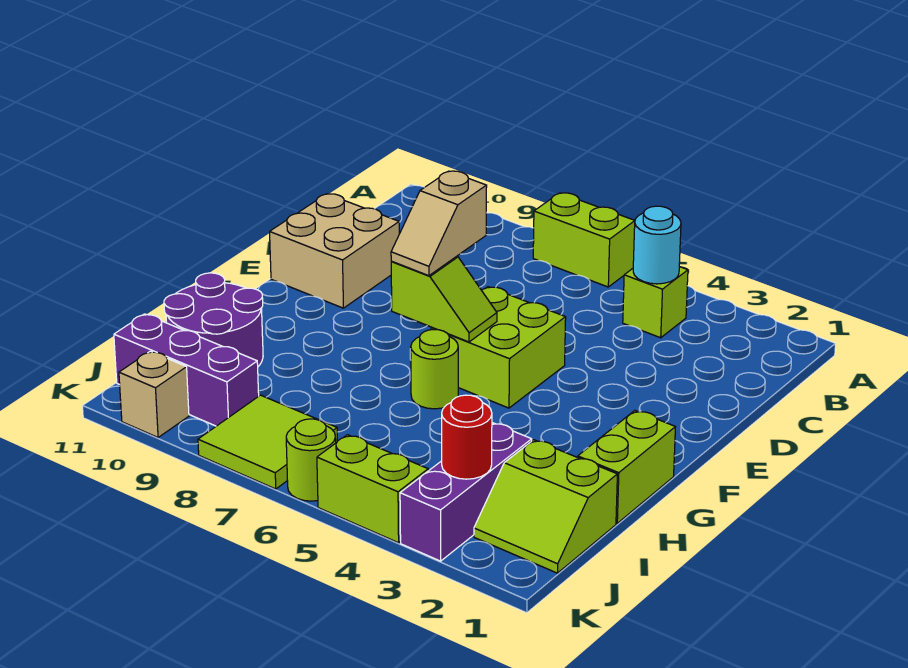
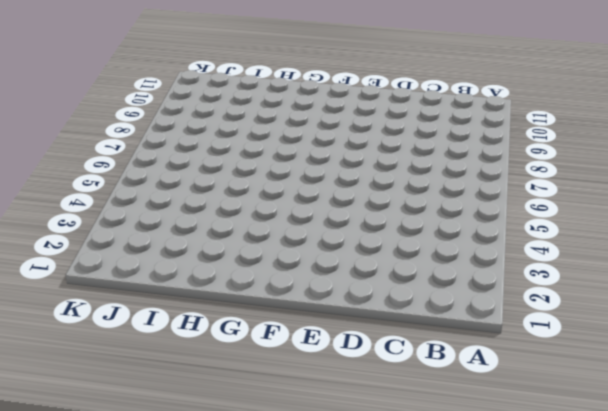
none -> lime 1x2 brick [533,193,635,287]
none -> lime 1x1 brick [623,267,688,338]
none -> tan 2x2 brick [270,194,399,308]

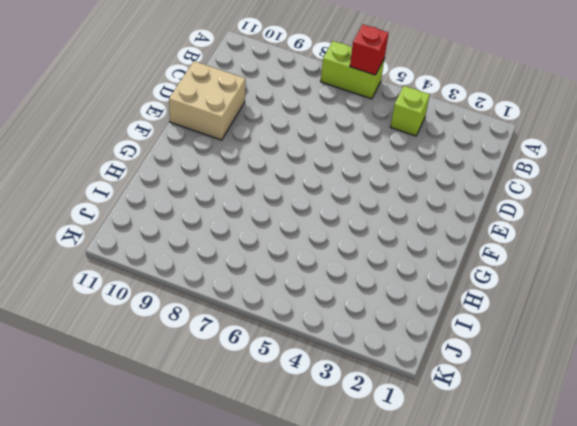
red 1x1 brick [350,25,388,75] -> none
none -> lime 2x2 brick [431,287,566,408]
none -> lime 1x2 brick [578,411,675,523]
none -> lime 1x1 round brick [411,330,458,409]

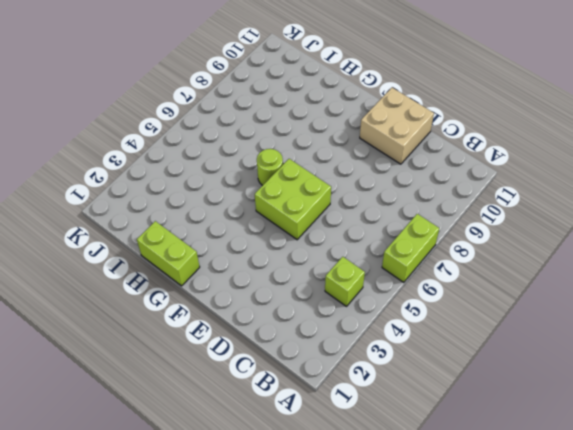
none -> purple 2x2 round brick [164,273,263,366]
none -> lime 2x2 slope [474,440,617,573]
none -> purple 1x3 brick [400,423,532,561]

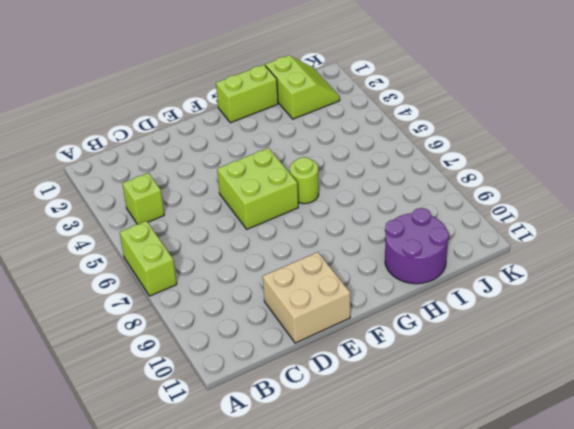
none -> purple 1x3 brick [400,423,532,561]
none -> lime 2x2 tile [198,395,337,489]
none -> purple 1x3 brick [114,314,259,426]

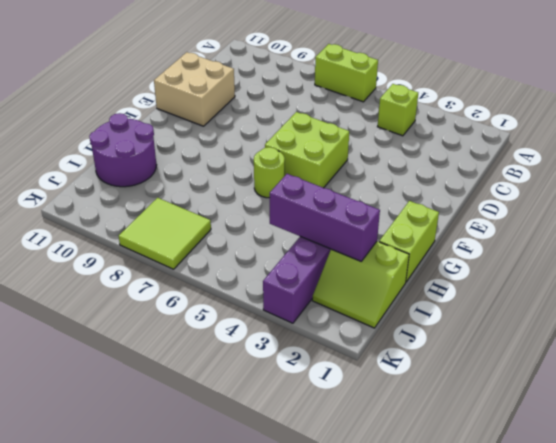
purple 1x3 brick [270,174,380,261] -> purple 1x3 brick moved to [114,314,259,426]
none -> lime 1x2 brick [317,435,428,543]
none -> lime 1x1 round brick [286,419,336,501]
none -> tan 1x1 brick [119,351,189,437]

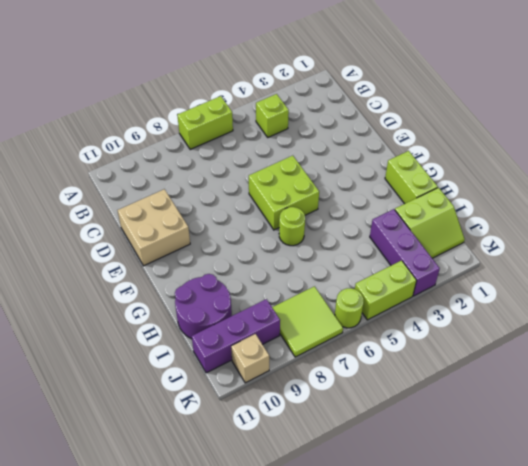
none -> cyan 1x1 round brick [633,206,681,284]
none -> lime 1x2 slope [391,256,497,342]
none -> red 1x1 round brick [442,395,492,479]

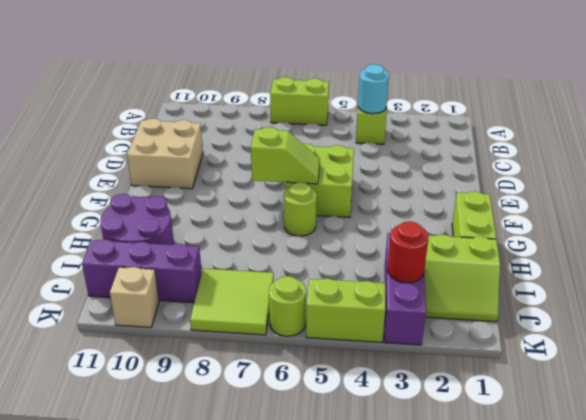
none -> tan 1x2 slope [391,171,487,276]

